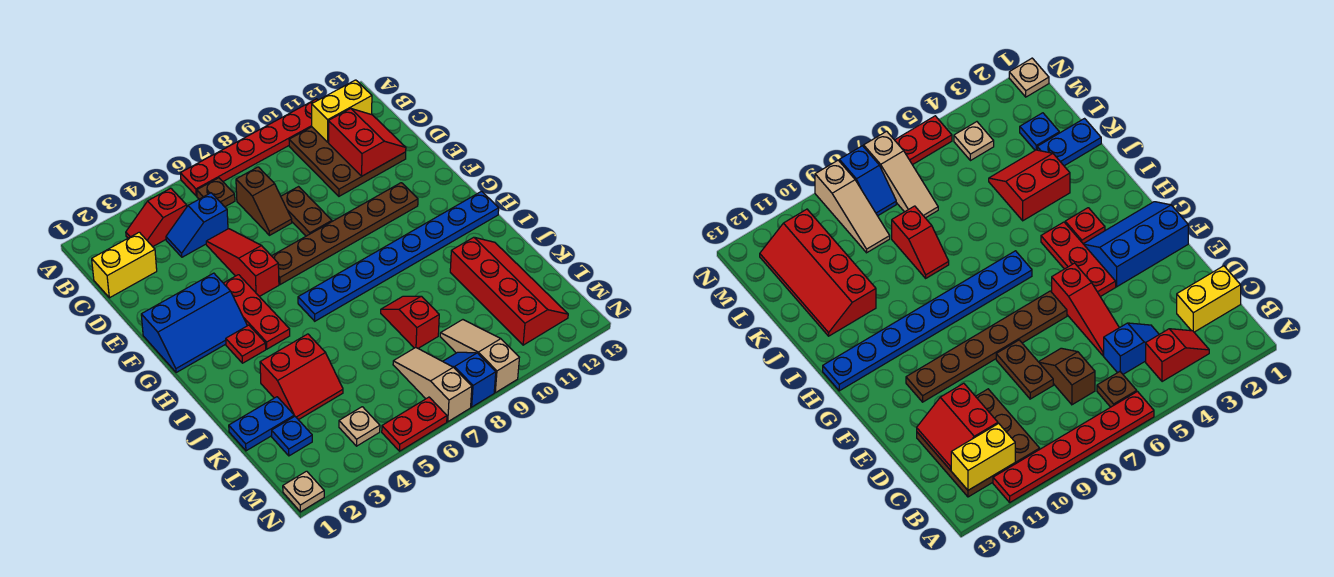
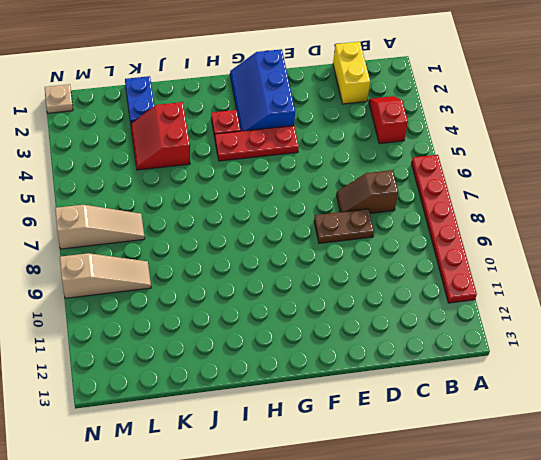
none -> brown 1x1 plate [197,178,235,207]
none -> brown 3x3 plate [289,127,406,196]
none -> blue 1x2 slope [166,193,228,257]

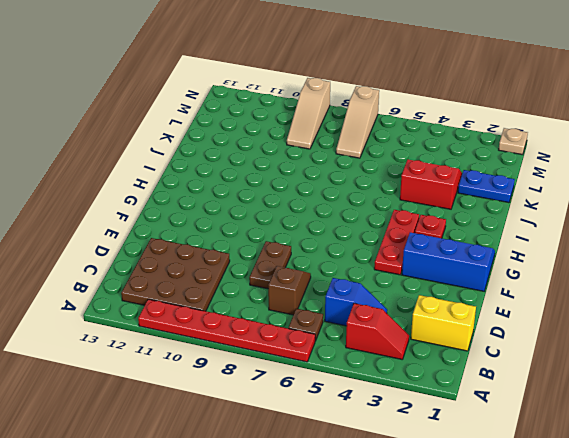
none -> red 1x3 slope [206,229,279,297]
none -> brown 1x6 plate [272,183,418,285]
none -> blue 1x8 plate [298,191,499,321]

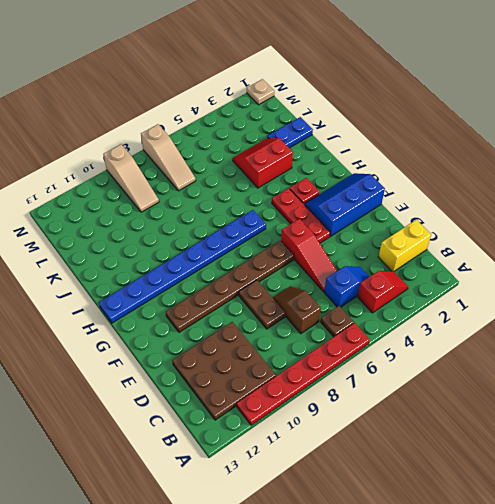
none -> red 1x2 slope [381,296,439,348]
none -> red 2x4 slope [450,237,568,345]
none -> blue 1x1 plate [272,416,312,456]

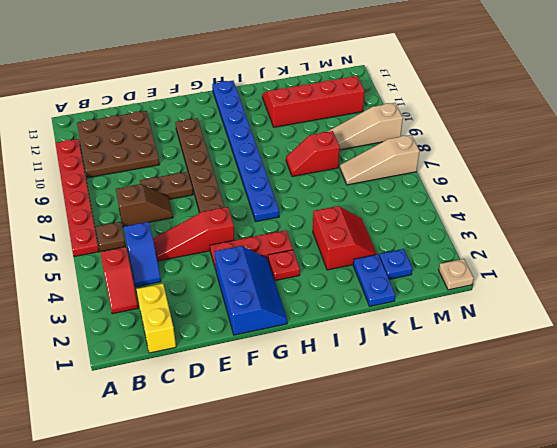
none -> tan 1x1 plate [339,407,380,446]
none -> blue 1x2 slope [443,352,496,407]
none -> red 1x2 plate [382,397,447,451]

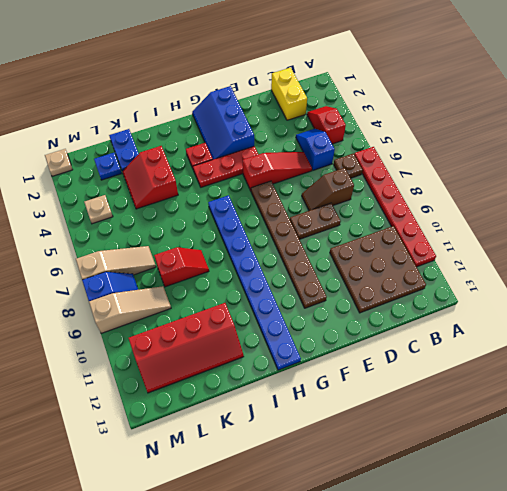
none -> red 1x2 plate [382,397,447,451]
none -> yellow 1x2 brick [312,80,372,142]
none -> red 2x2 slope [329,108,406,176]

